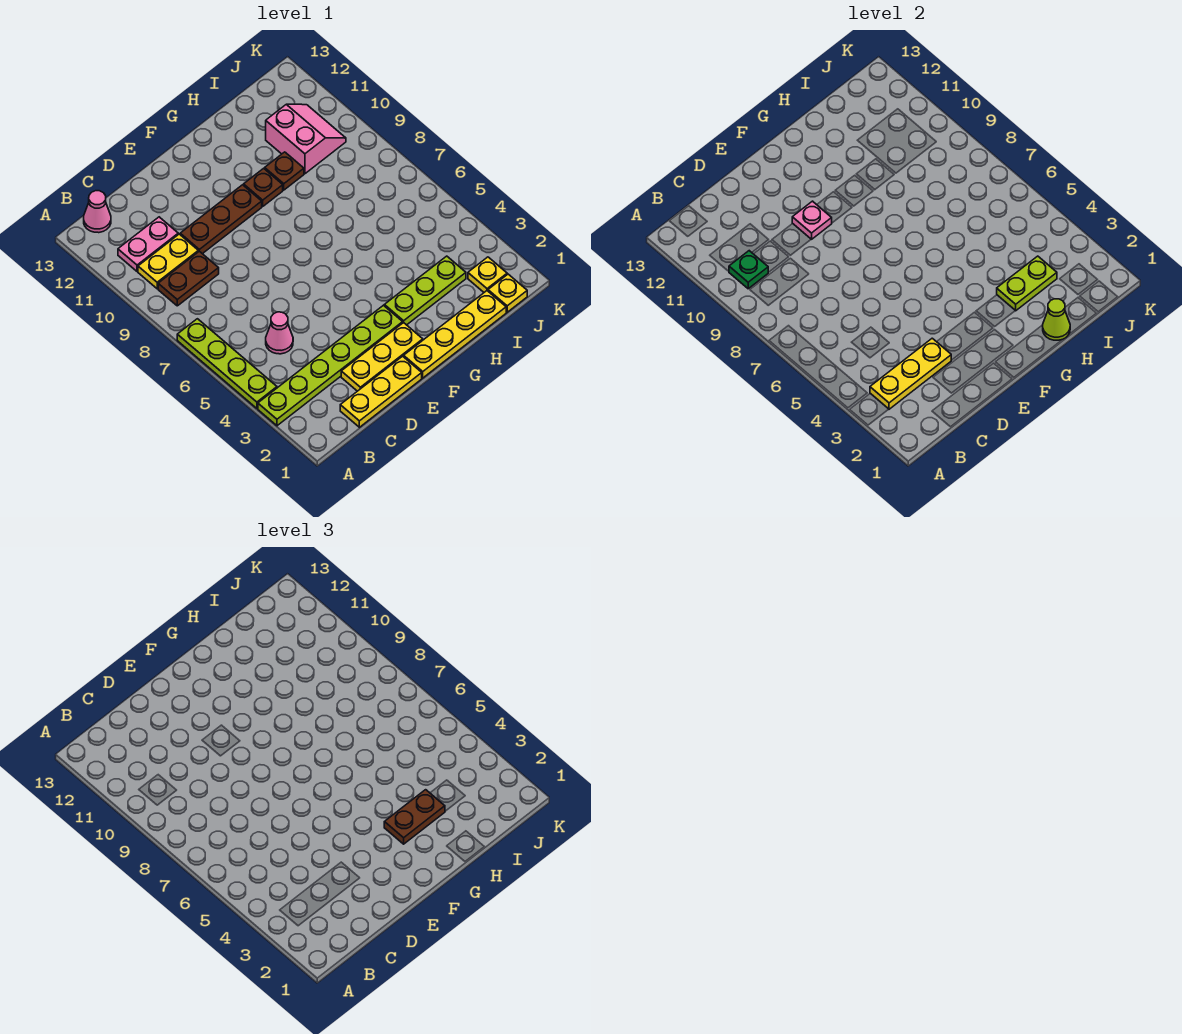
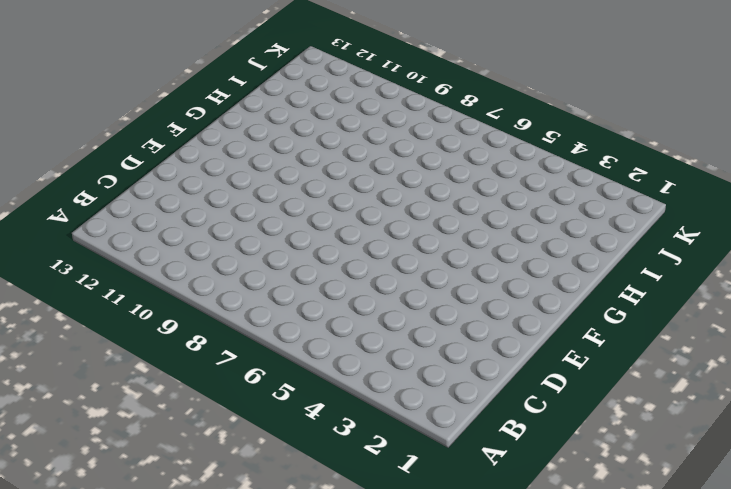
none -> lime 1x6 plate [258,305,403,426]
none -> lime 1x4 plate [177,319,277,408]
none -> brown 1x2 plate [158,251,219,306]

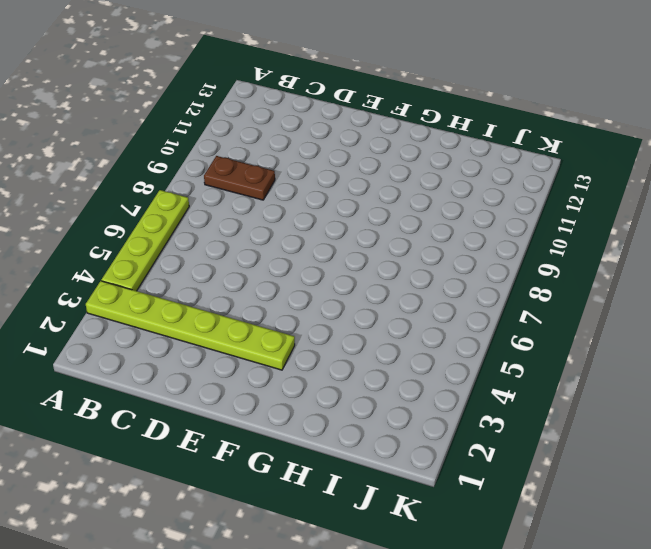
none -> yellow 1x2 plate [138,234,198,289]
none -> pink 1x2 plate [118,217,178,271]
none -> pink 1x1 cone [84,191,111,233]

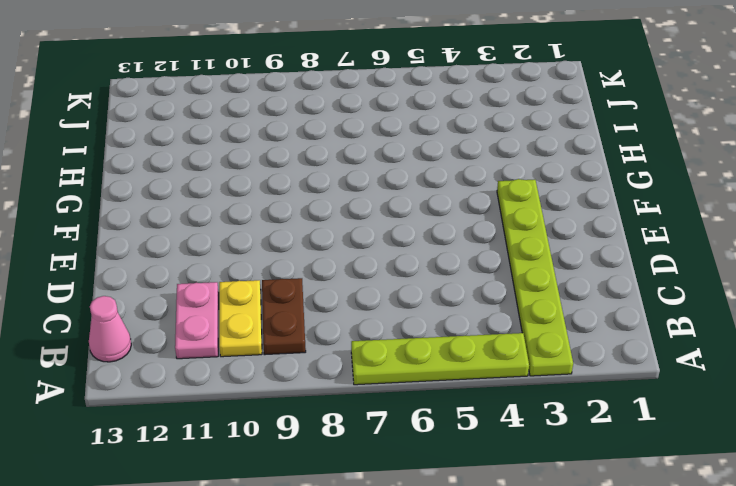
none -> yellow 1x3 plate [340,356,422,427]
none -> pink 1x1 cone [266,312,293,354]
none -> yellow 1x3 plate [341,323,423,391]

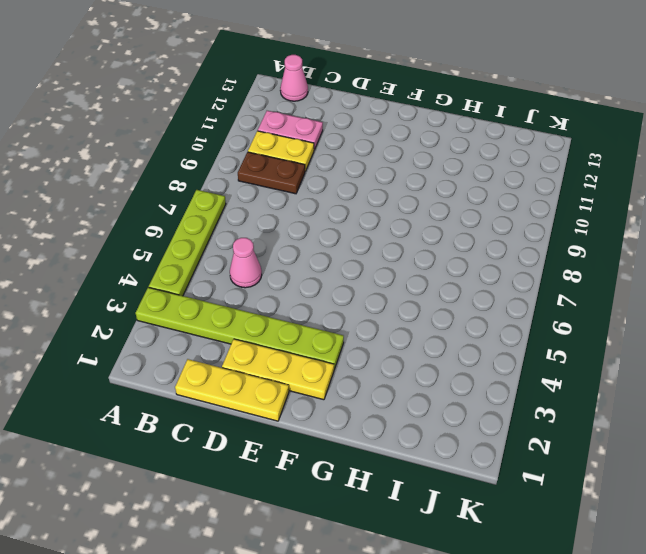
none -> brown 1x3 plate [180,185,262,254]
none -> yellow 1x4 plate [404,291,506,378]
none -> lime 1x3 plate [384,256,466,325]

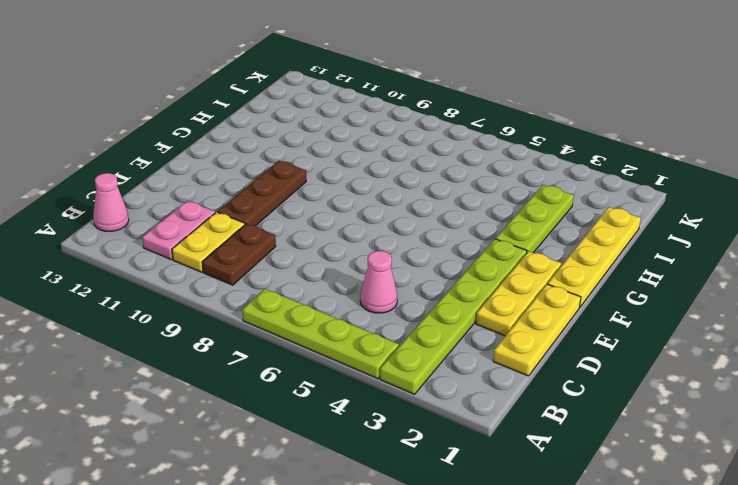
none -> brown 1x1 plate [244,168,283,206]
none -> brown 1x1 plate [265,152,304,190]
none -> pink 2x2 slope [266,104,346,174]

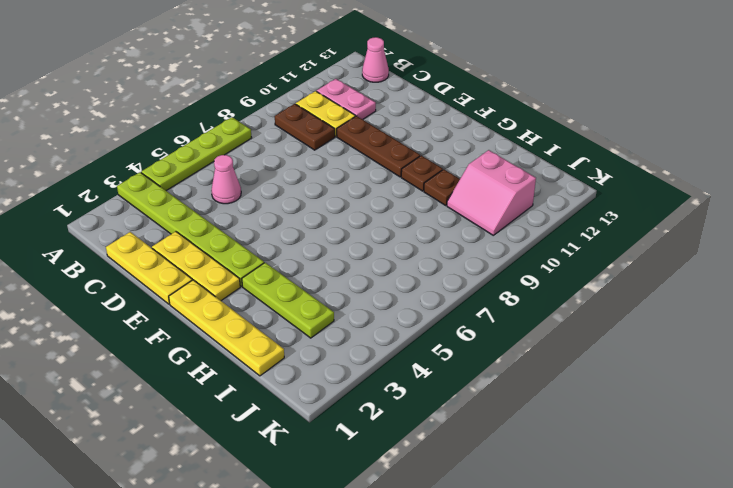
pink 2x2 slope [447,150,536,235] -> pink 2x2 slope turned to [266,104,346,174]
none -> yellow 1x1 plate [488,274,527,312]
none -> yellow 1x1 plate [468,257,507,292]
none -> yellow 1x3 plate [870,338,951,409]

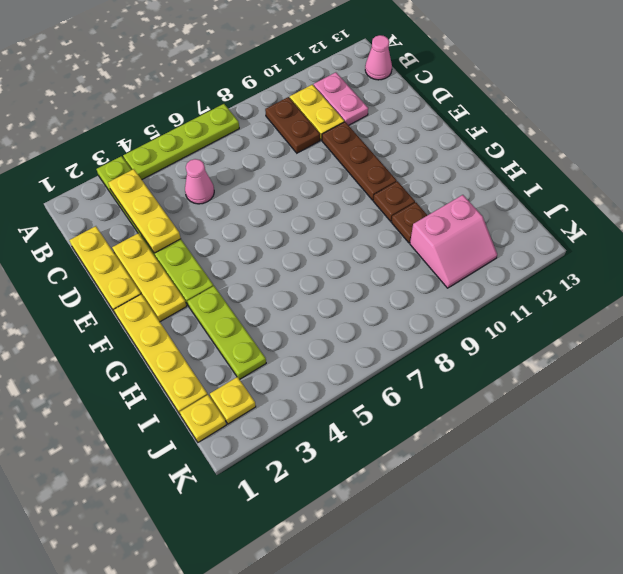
none -> green 1x1 plate [729,251,768,289]
none -> pink 1x1 plate [792,201,832,239]
none -> lime 1x1 cone [1043,299,1070,340]

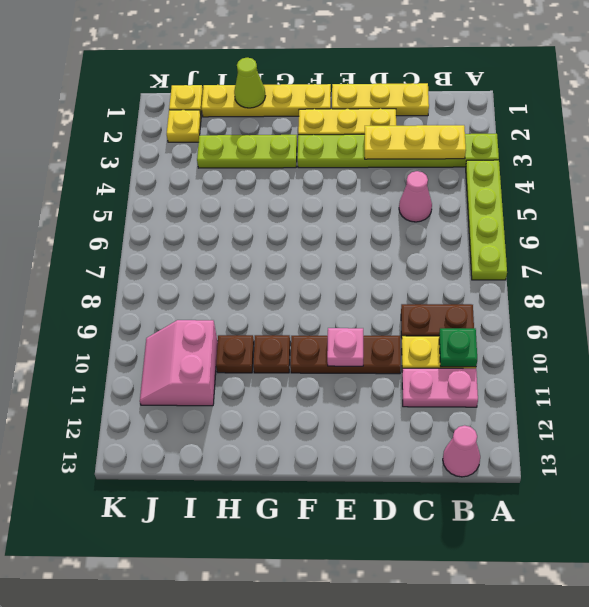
none -> lime 1x2 plate [997,256,1057,311]
none -> brown 1x2 plate [384,790,445,844]

